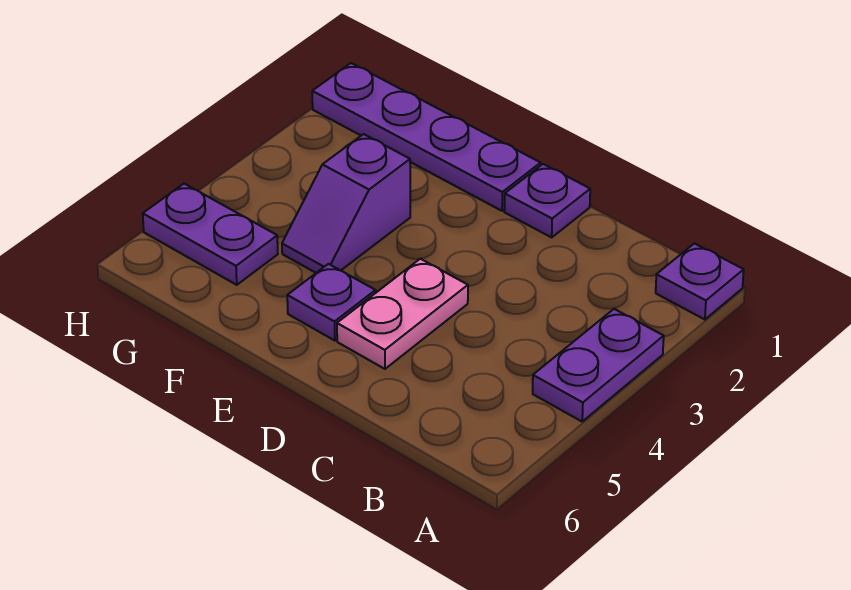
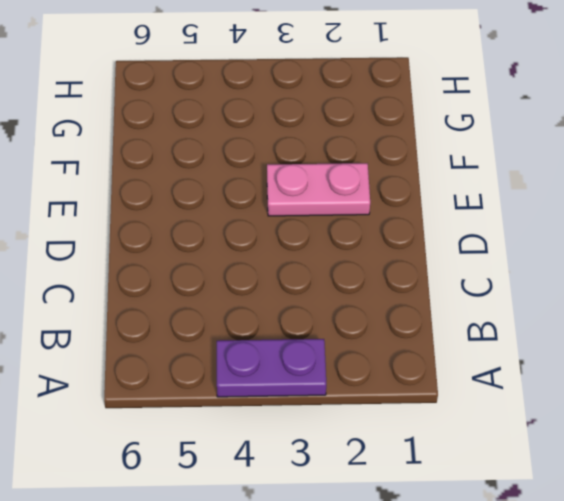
pink 1x2 plate [267,163,370,216] -> pink 1x2 plate moved to [337,259,468,369]
none -> purple 1x1 plate [656,243,744,320]
none -> purple 1x1 plate [504,164,590,237]

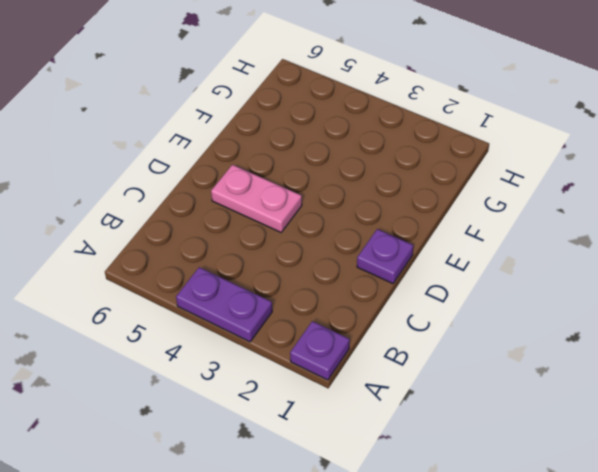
none -> purple 1x4 plate [312,63,541,211]
none -> purple 1x1 plate [287,264,376,341]

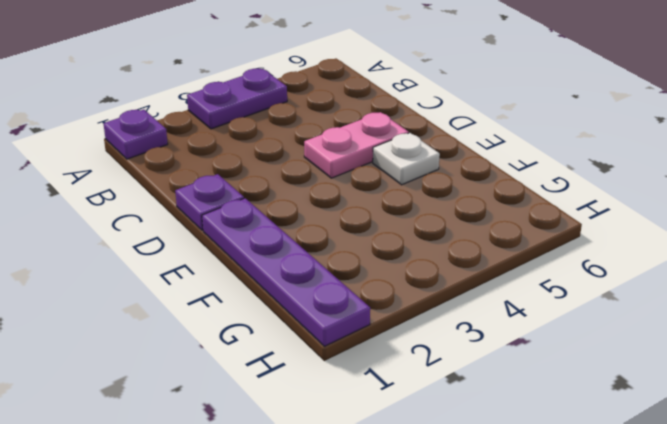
white 1x1 plate [373,133,440,185] -> purple 1x1 plate [287,264,376,341]
none -> purple 1x2 slope [282,134,410,273]
none -> purple 1x2 plate [143,184,278,285]

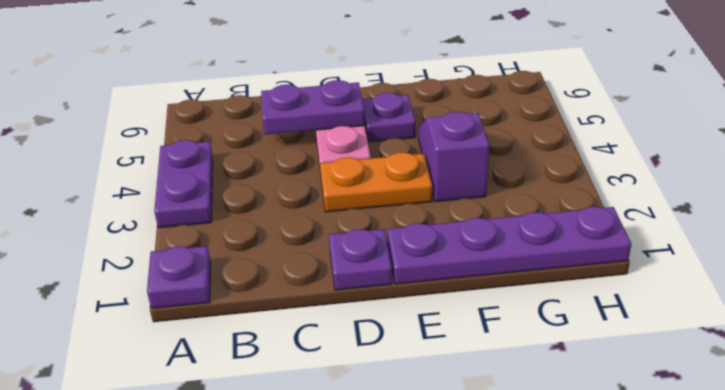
purple 1x2 plate [261,80,365,135] -> purple 1x2 plate moved to [143,184,278,285]
orange 1x2 plate [320,152,432,212] -> none

